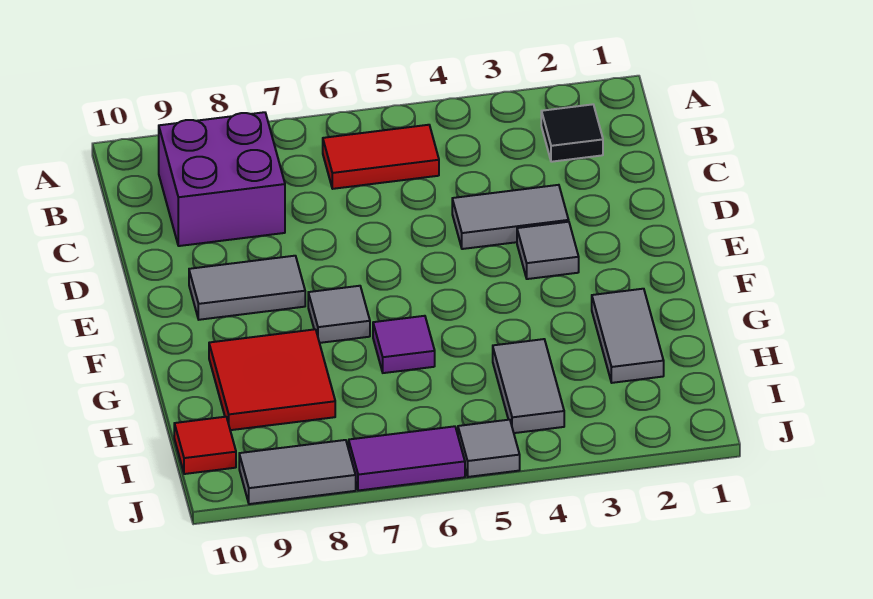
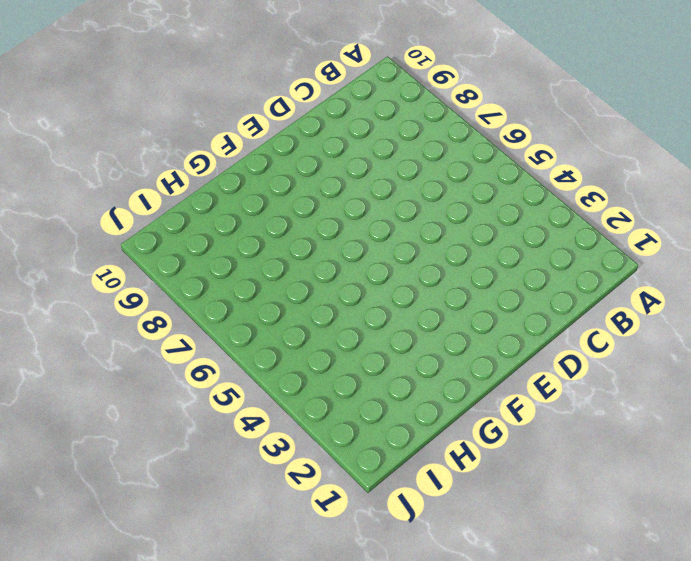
none -> black 1x1 tile [541,104,603,162]
none -> red 1x2 tile [323,125,439,189]
none -> purple 2x2 brick [159,112,285,246]

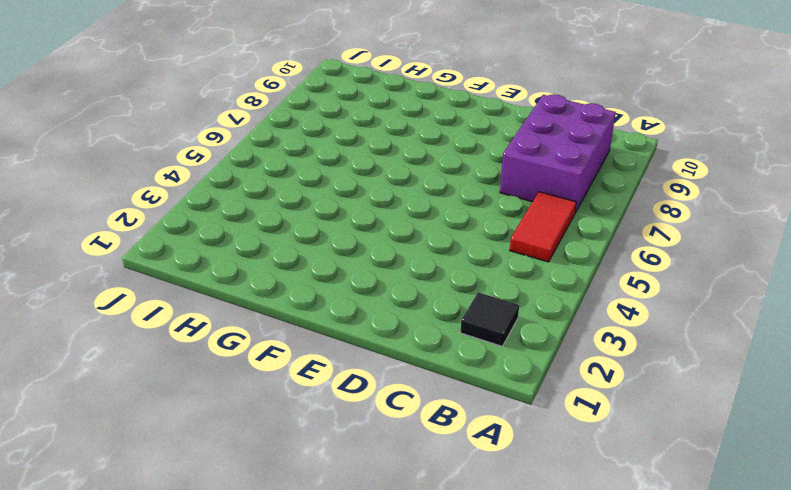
purple 2x3 brick [500,94,616,213] -> purple 2x2 brick [159,112,285,246]
none -> grey 1x2 tile [452,185,569,249]
none -> grey 1x1 tile [517,222,579,279]
none -> grey 1x2 tile [189,256,305,320]

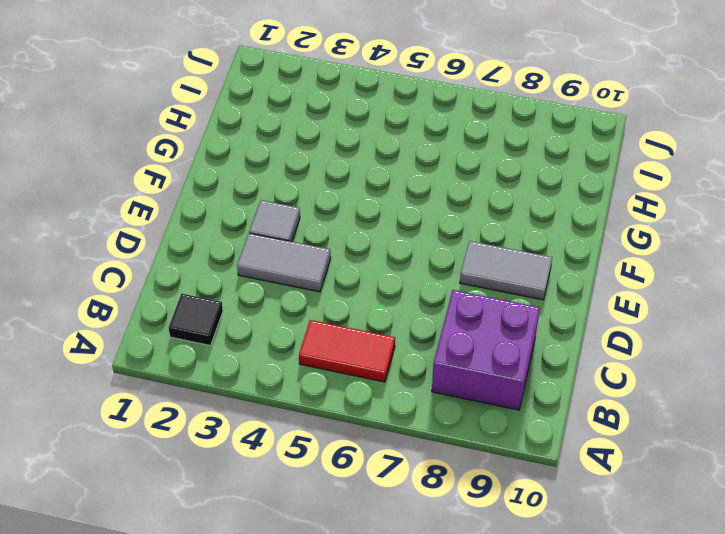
none -> grey 1x1 tile [308,286,370,343]
none -> grey 1x2 tile [592,289,664,383]
none -> purple 1x1 tile [373,316,435,373]

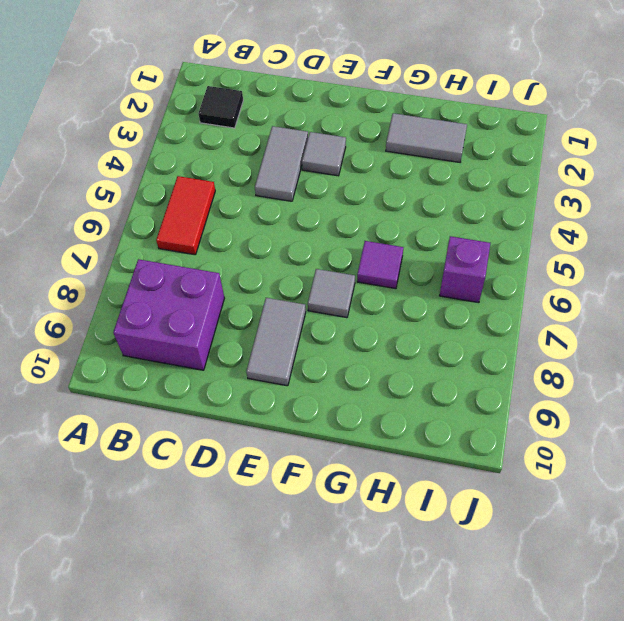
purple 1x1 brick [440,236,490,303] -> none
none -> red 2x2 tile [209,329,335,430]
none -> grey 1x2 tile [493,339,564,433]
none -> red 1x1 tile [174,417,236,474]

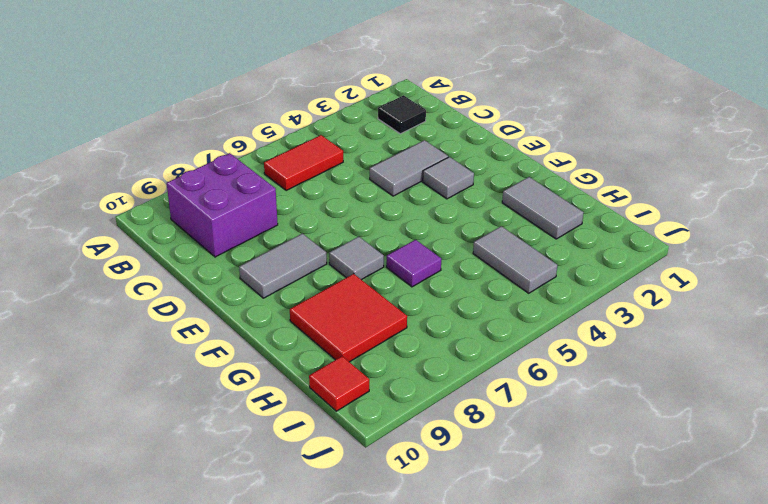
none -> grey 1x1 tile [458,420,520,477]
none -> purple 1x2 tile [349,426,465,491]
none -> grey 1x2 tile [239,440,356,504]

